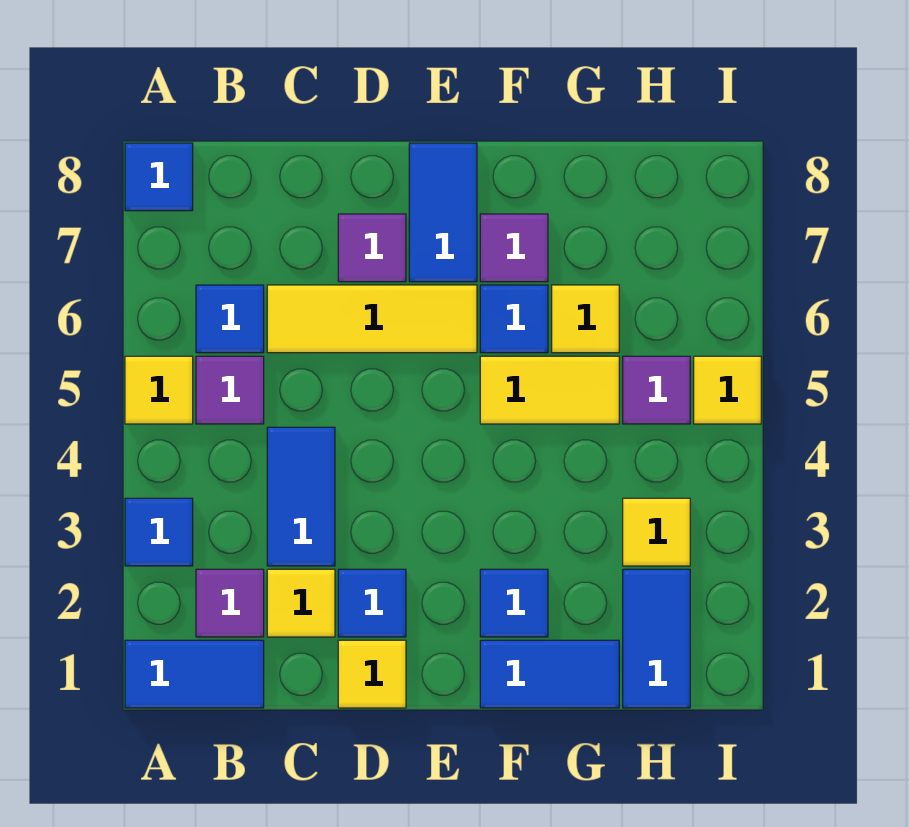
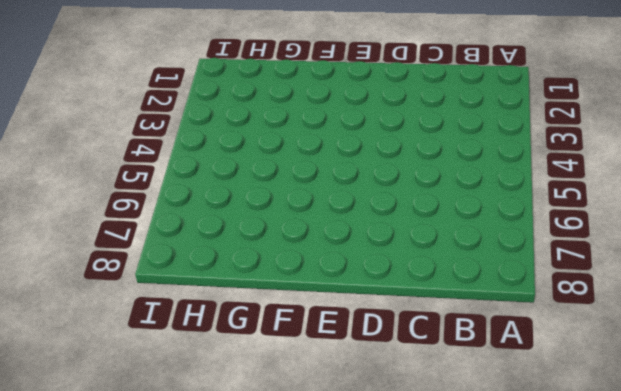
none -> blue 1x2 tile [125,640,264,708]
none -> blue 1x1 tile [125,498,193,566]
none -> yellow 1x1 tile [125,356,193,424]

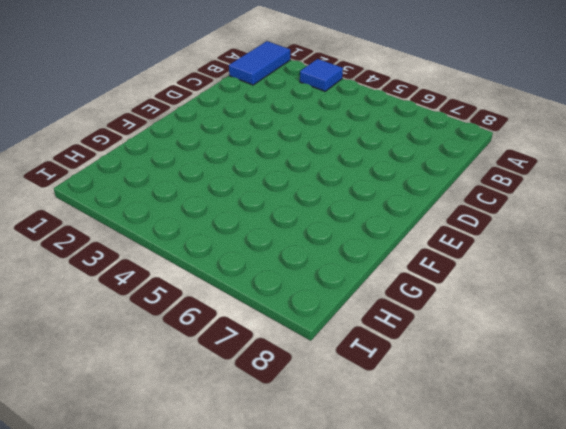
none -> yellow 1x1 tile [125,356,193,424]
none -> blue 1x1 tile [125,143,193,211]
none -> purple 1x1 tile [196,569,264,637]

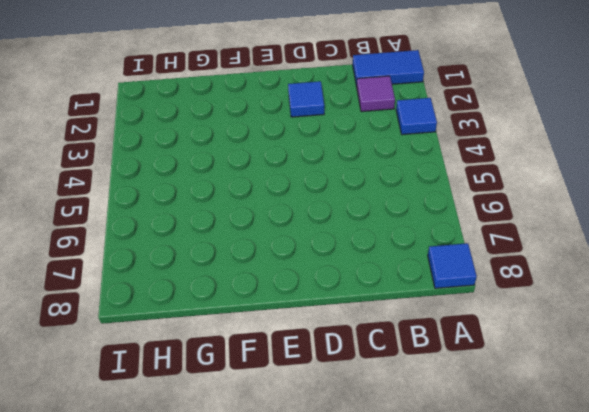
none -> yellow 1x1 tile [125,356,193,424]
none -> purple 1x1 tile [196,356,264,424]
none -> blue 1x1 tile [196,285,264,353]

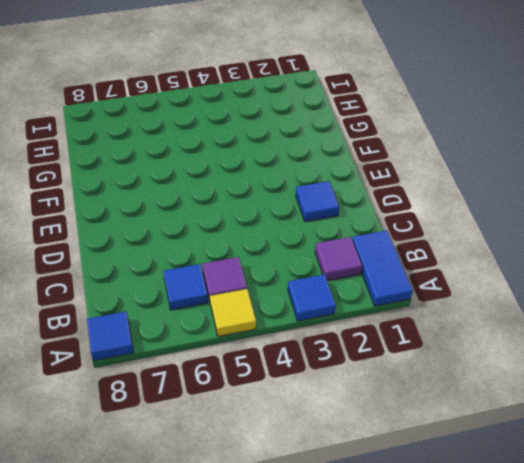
none -> yellow 1x1 tile [267,569,335,637]
none -> blue 1x2 tile [267,427,335,566]
none -> yellow 1x3 tile [267,285,477,353]

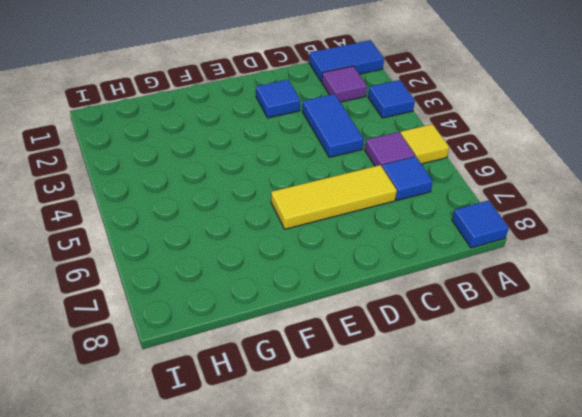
none -> yellow 1x1 tile [267,569,335,637]
none -> yellow 1x1 tile [338,640,406,708]
none -> purple 1x1 tile [338,214,406,282]

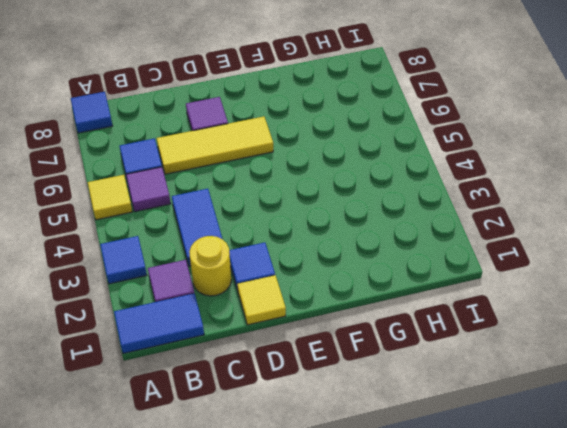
yellow 1x1 round brick [189,236,231,296] -> yellow 1x1 tile [267,569,335,637]
none -> blue 1x2 tile [409,143,477,282]
none -> blue 1x2 tile [480,640,619,708]
none -> blue 1x1 tile [480,569,548,637]

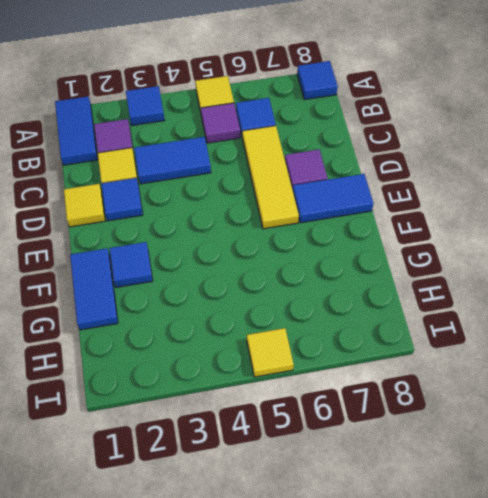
none -> yellow 1x2 tile [480,356,619,424]
none -> blue 1x1 tile [480,285,548,353]
none -> purple 1x1 tile [480,214,548,282]

